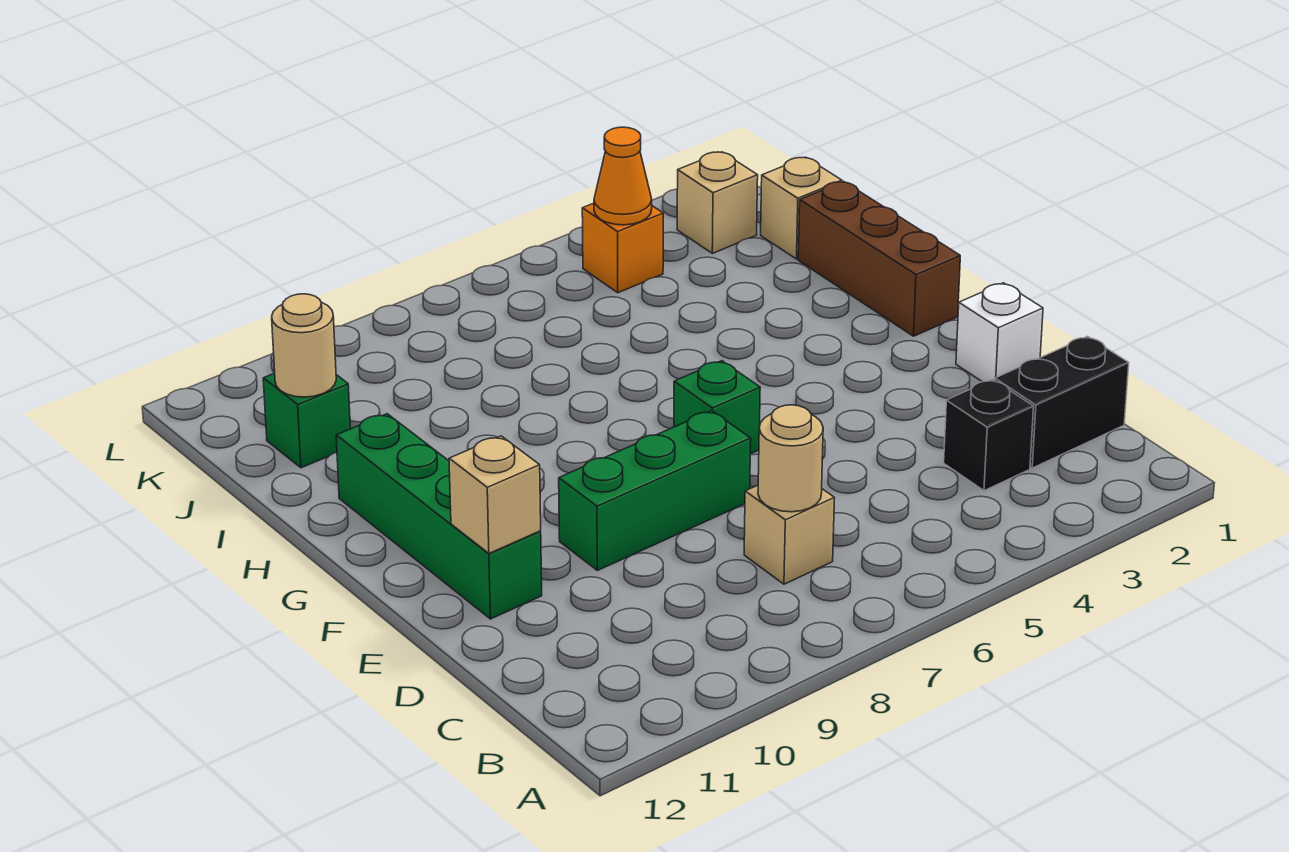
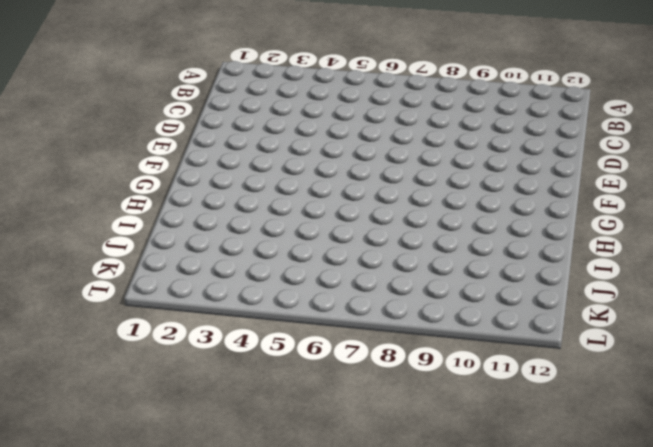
none -> black 1x2 brick [995,336,1129,468]
none -> black 1x1 brick [944,379,1034,491]
none -> tan 1x1 brick [744,485,835,584]

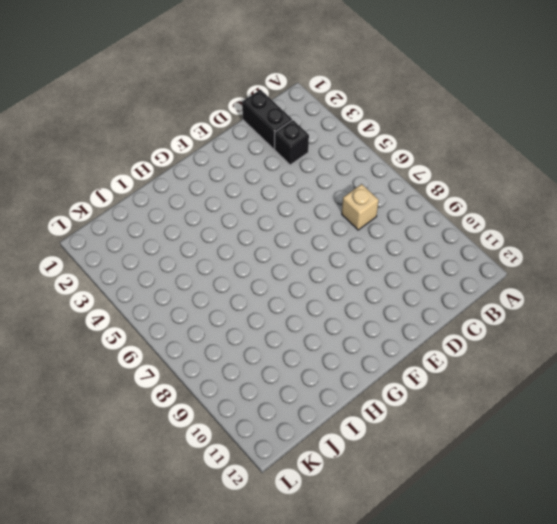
none -> white 1x1 brick [956,283,1043,382]
none -> green 1x3 brick [559,411,751,570]
none -> green 1x4 brick [336,414,542,619]

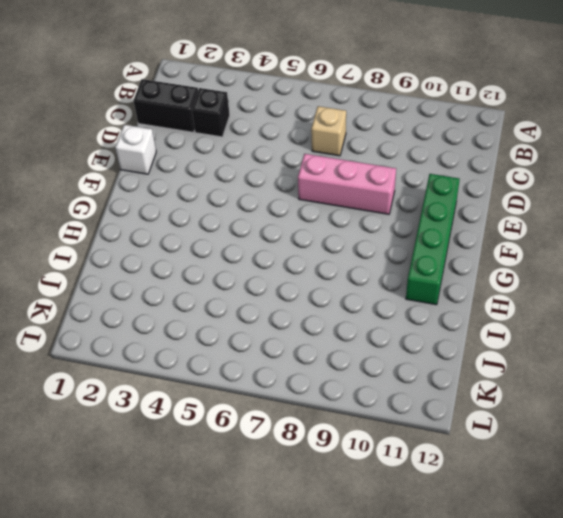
pink 1x3 brick [298,154,396,214] -> green 1x3 brick [559,411,751,570]
none -> green 1x1 brick [674,361,760,454]
none -> brown 1x3 brick [798,181,960,336]
none -> tan 1x1 brick [761,157,842,259]

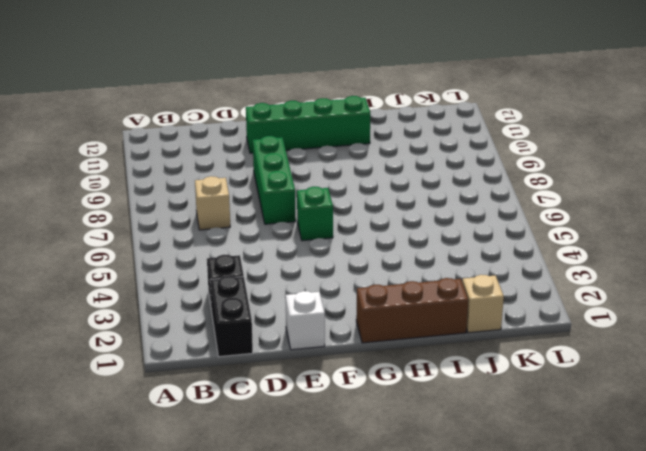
none -> green 1x1 brick [263,373,350,468]
none -> tan 1x1 brick [677,152,758,253]
none -> orange 1x1 brick [582,203,663,293]

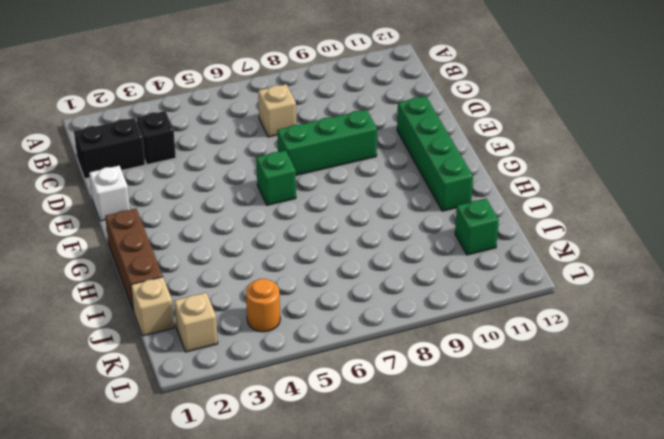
orange 1x1 round brick [246,279,280,332] -> orange 1x1 brick [582,203,663,293]
none -> tan 1x1 round brick [758,405,823,512]
none -> tan 1x1 brick [449,436,541,553]
none -> tan 1x1 round brick [272,294,336,397]

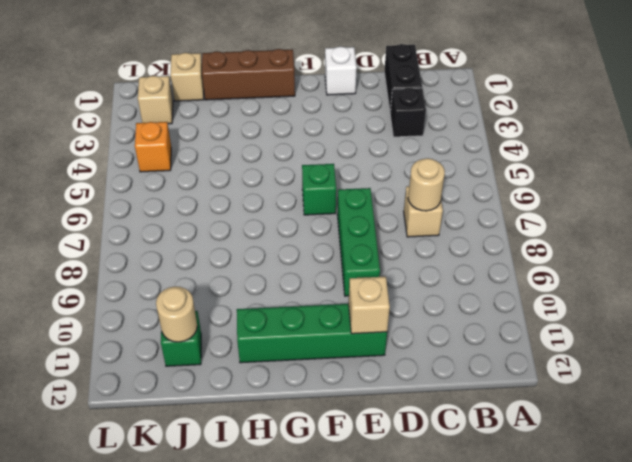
none -> orange 1x1 cone [594,127,652,225]

